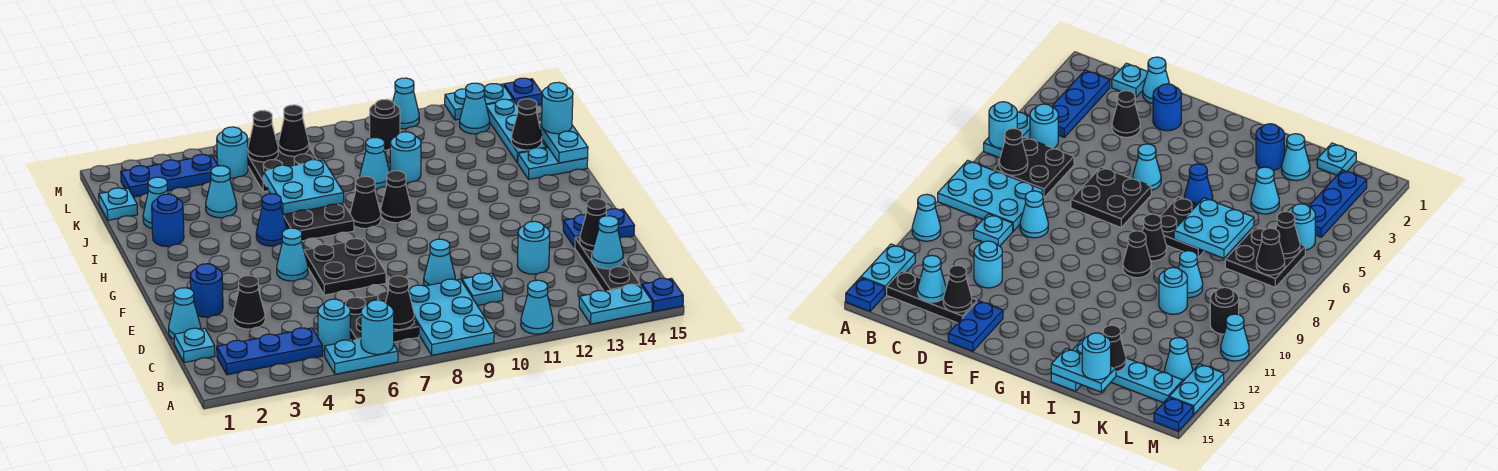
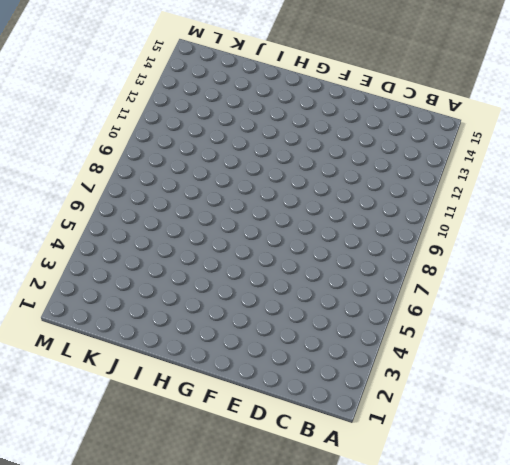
none -> cyan 1x2 plate [325,339,398,374]
none -> cyan 2x3 plate [408,279,494,355]
none -> cyan 1x1 cone [521,280,553,334]
none -> cyan 1x2 plate [579,284,652,324]

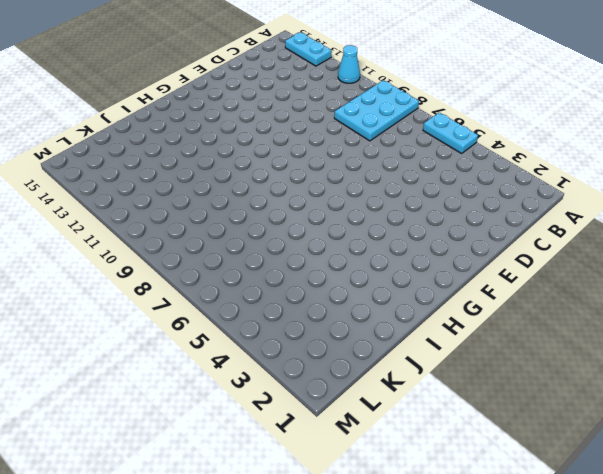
none -> blue 1x1 plate [642,278,683,312]
none -> blue 1x3 plate [217,328,323,375]
none -> cyan 1x1 round brick [318,299,350,351]
none -> black 2x2 plate [343,291,419,342]

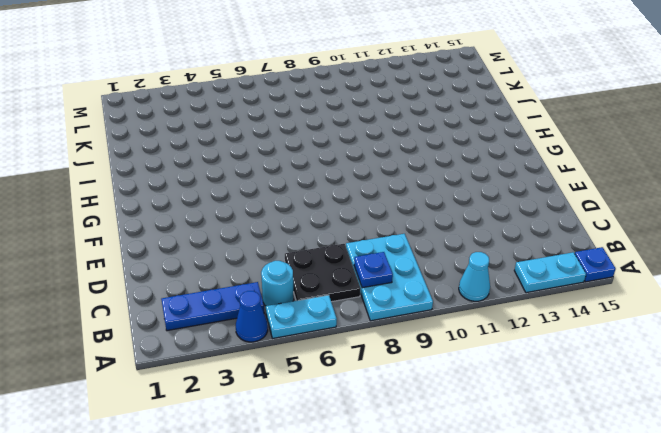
blue 1x1 cone [236,291,268,342] -> blue 1x1 cone moved to [256,194,287,246]
blue 1x1 plate [354,252,393,288] -> blue 1x1 plate moved to [504,78,542,105]
none -> black 1x3 plate [575,237,640,291]
none -> cyan 1x1 plate [174,328,215,362]
none -> cyan 1x1 plate [462,273,503,306]
none -> cyan 1x1 cone [169,288,201,339]

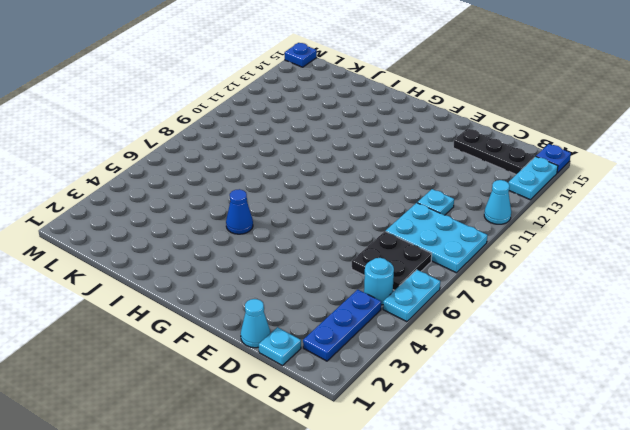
none -> black 1x1 cone [233,276,265,329]
none -> cyan 1x1 cone [424,239,455,286]
none -> cyan 1x1 round brick [517,221,550,274]
none -> blue 1x1 round brick [190,264,223,317]

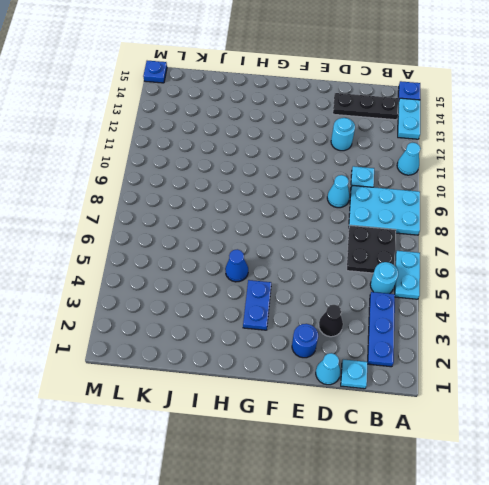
blue 1x2 plate [243,280,271,330] -> blue 1x2 plate moved to [563,209,634,247]
none -> black 2x2 plate [304,238,386,295]
none -> cyan 1x1 cone [277,228,308,281]
none -> black 2x2 plate [283,203,354,241]
none -> black 1x1 cone [350,176,381,229]

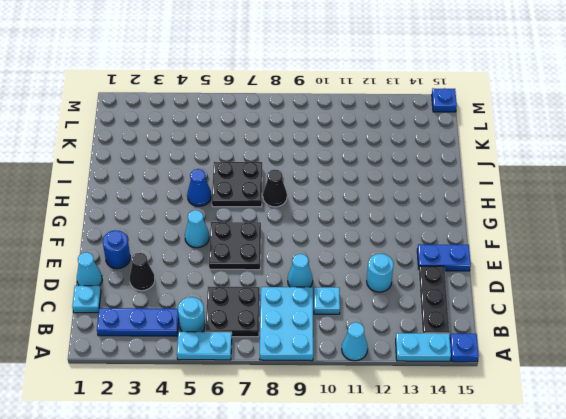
none -> black 1x1 cone [381,171,412,223]
none -> blue 1x1 round brick [152,194,184,247]
none -> cyan 1x2 plate [518,148,588,179]
none -> cyan 1x1 cone [143,177,168,228]

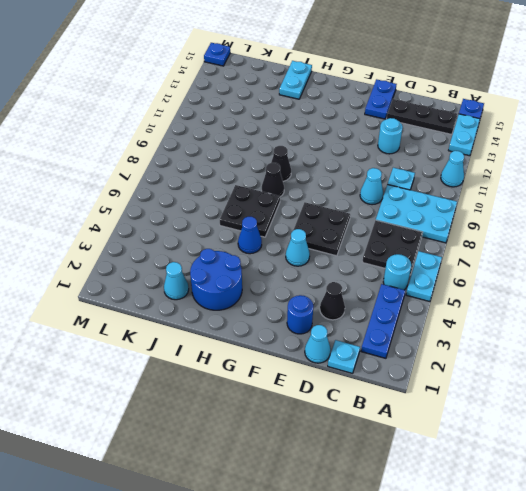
blue 2x2 round brick [190,249,242,310] -> blue 1x1 round brick [152,194,184,247]
none -> cyan 1x1 cone [206,166,237,218]
none -> cyan 1x1 cone [360,138,390,189]
none -> cyan 1x1 round brick [390,132,421,183]
none -> cyan 1x3 plate [486,99,546,163]

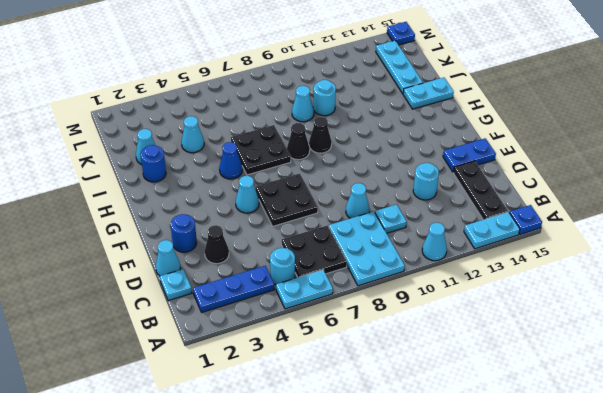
none -> cyan 1x1 plate [99,188,138,220]
none -> black 2x2 plate [248,143,317,192]
none -> blue 1x3 plate [121,154,218,197]
none -> cyan 1x1 round brick [217,127,248,178]

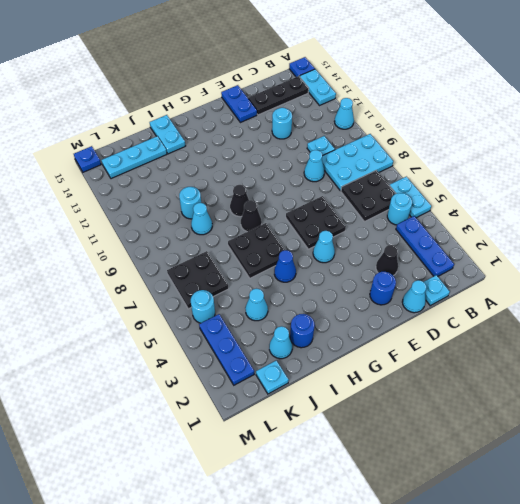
none -> black 1x1 round brick [370,100,400,150]
none -> cyan 1x1 cone [460,83,490,134]
none -> cyan 1x1 cone [393,78,419,129]
none -> cyan 1x2 plate [445,84,513,120]

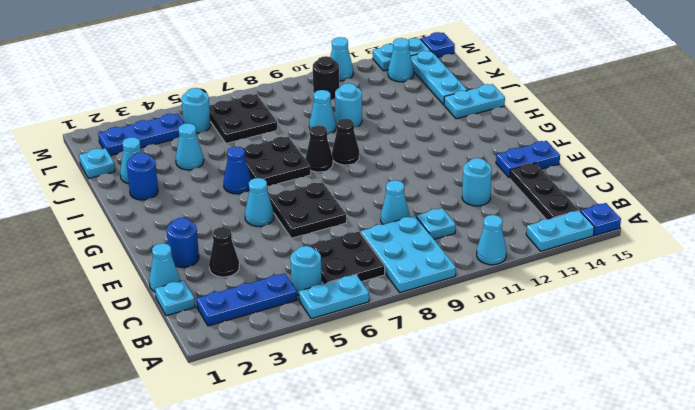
none -> cyan 1x1 round brick [361,300,394,354]
none -> black 1x1 cone [386,276,415,330]
none -> cyan 1x1 cone [592,216,623,269]
none -> black 1x1 cone [580,199,607,251]

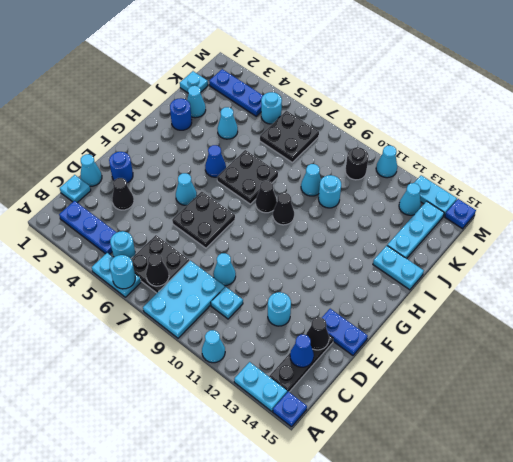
blue 1x1 cone [290,335,314,367] -> cyan 1x1 cone [592,216,623,269]
none -> cyan 2x2 plate [263,160,344,214]
none -> cyan 1x2 plate [539,120,588,163]
none -> black 1x1 cone [511,99,542,150]
none -> black 1x1 cone [248,111,278,162]

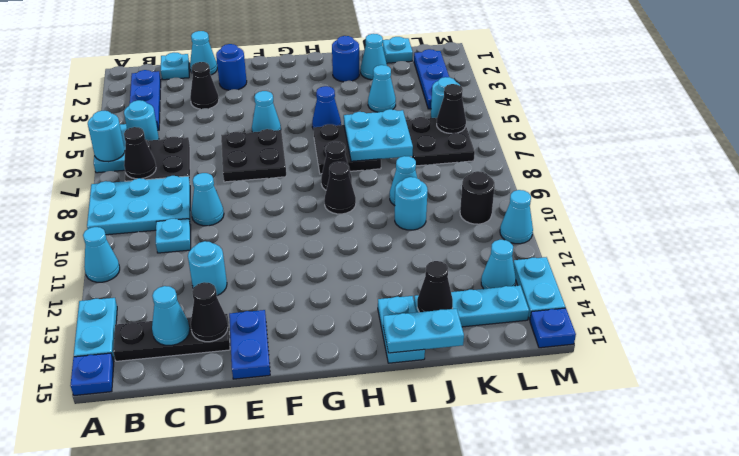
none -> black 1x1 cone [278,105,309,156]
none -> cyan 1x1 round brick [542,82,573,134]

